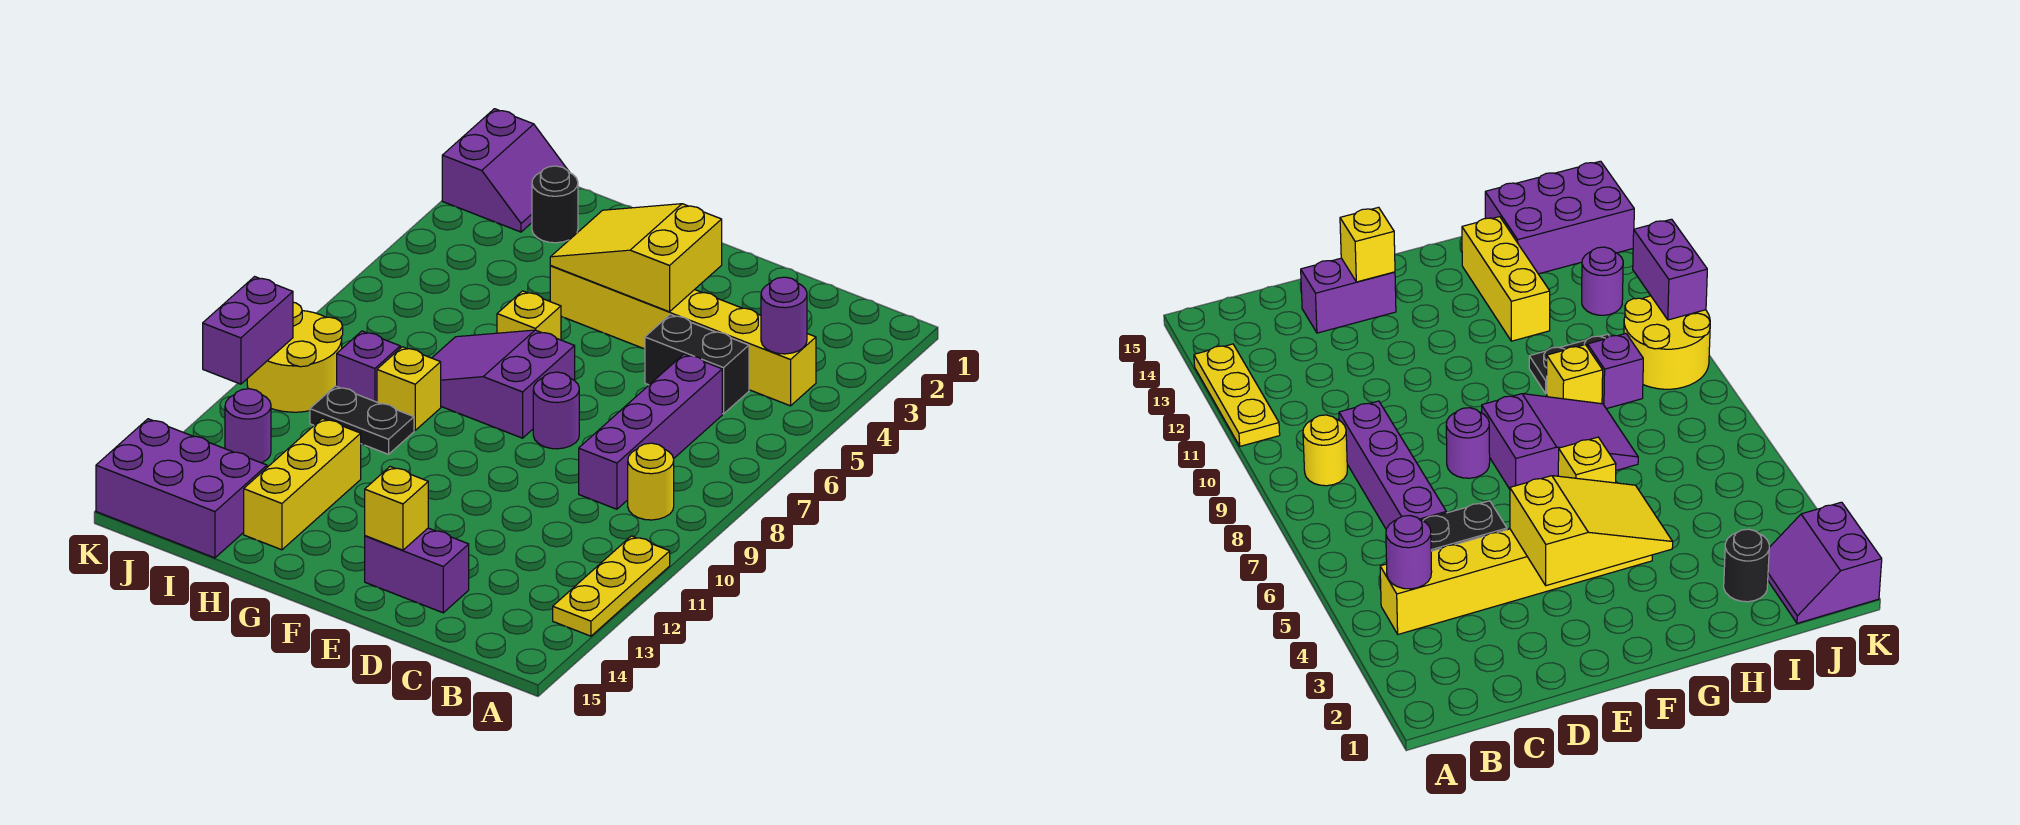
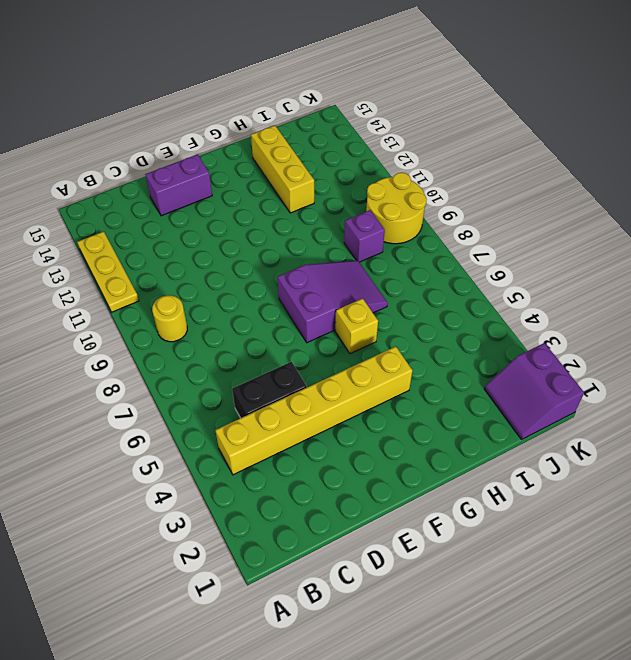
none -> purple 1x4 brick [579,354,722,509]
none -> purple 1x1 round brick [533,372,579,449]
none -> yellow 1x1 brick [377,347,441,430]

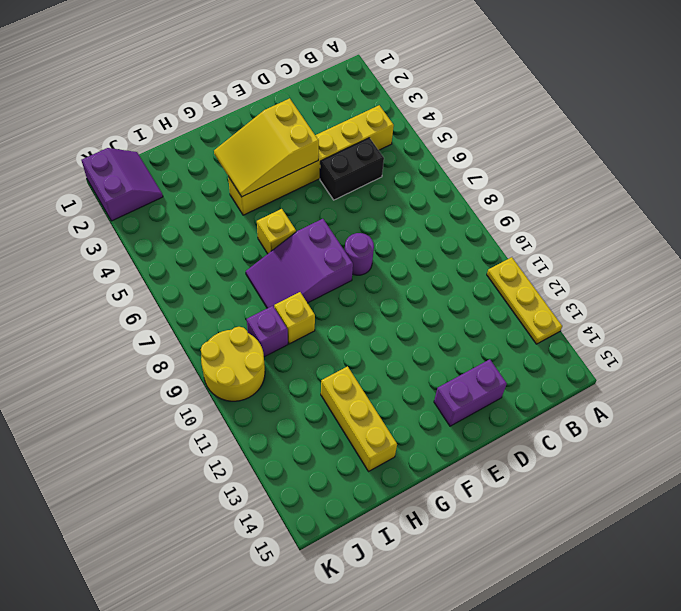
none -> yellow 1x1 round brick [628,443,674,520]
none -> purple 1x4 brick [579,354,722,509]
none -> black 1x2 plate [310,386,414,454]

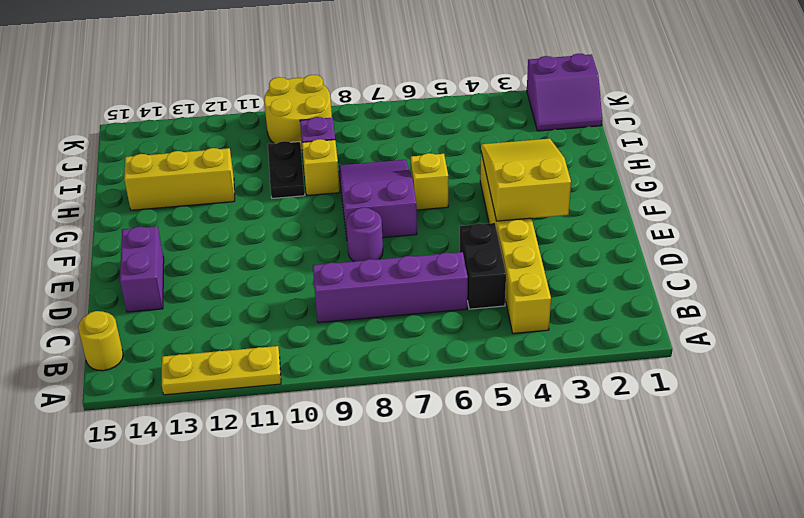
yellow 1x1 round brick [78,311,123,371] -> yellow 1x1 round brick moved to [628,443,674,520]
none -> black 1x1 round brick [532,166,578,243]
none -> purple 2x3 brick [96,419,267,558]
none -> purple 1x1 round brick [225,389,271,463]

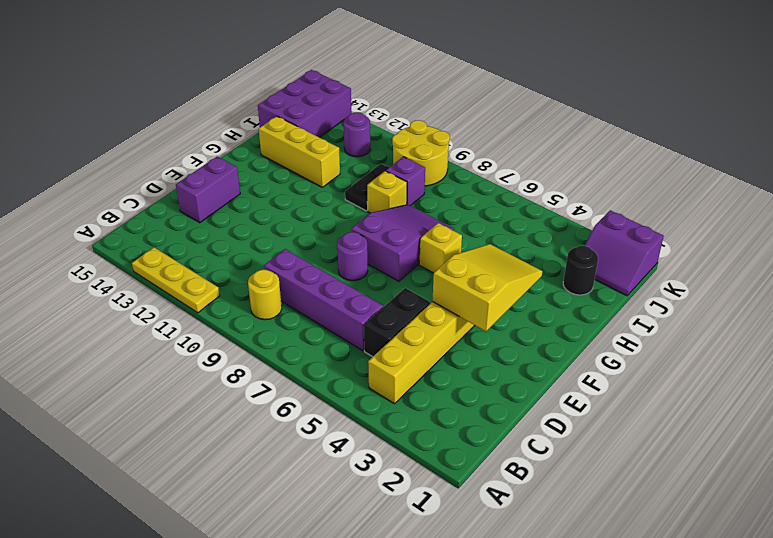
none -> purple 1x1 round brick [761,277,807,354]
none -> yellow 1x1 brick [365,467,428,550]
none -> purple 1x2 brick [203,277,293,384]

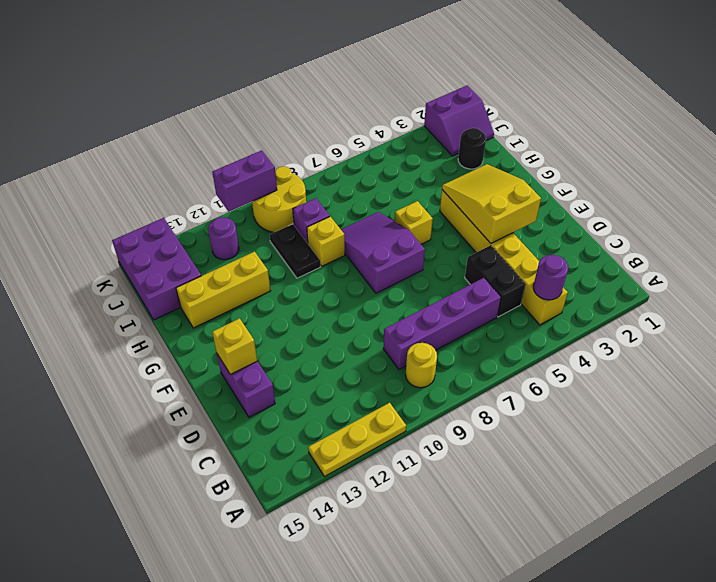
none -> purple 1x1 round brick [533,372,579,449]

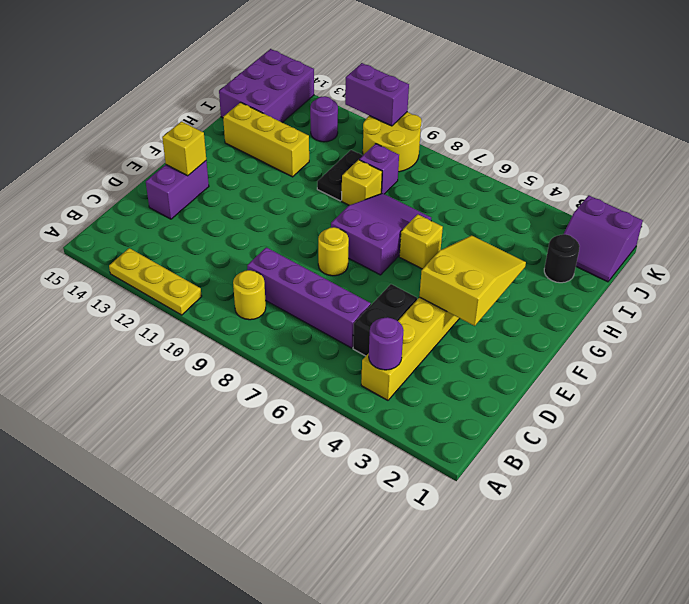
yellow 1x1 round brick [318,227,349,276] -> purple 1x1 round brick [533,372,579,449]

